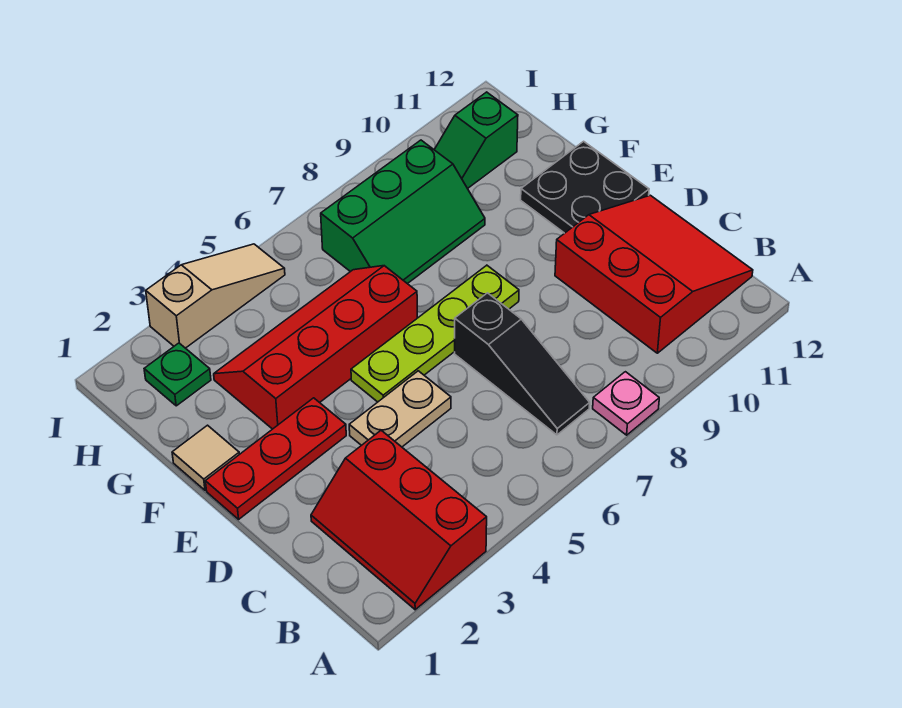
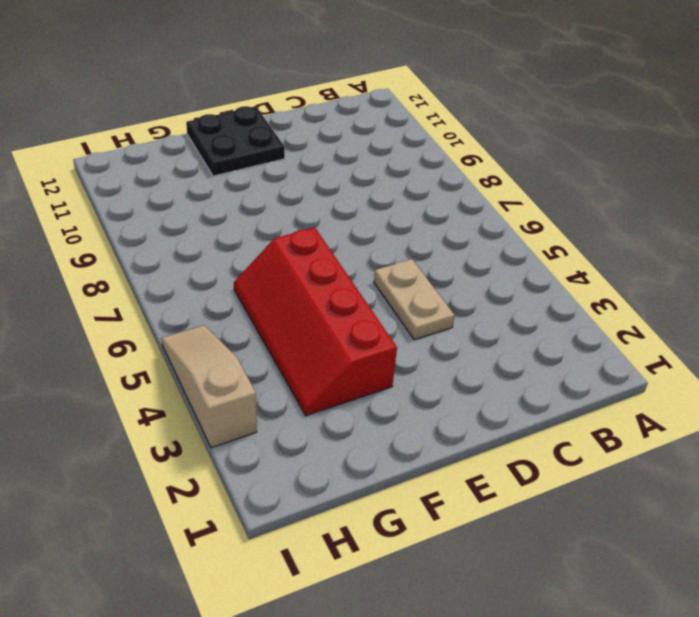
none -> red 2x3 slope [311,430,487,610]
none -> pink 1x1 plate [593,372,659,435]
none -> black 1x3 slope [455,293,590,435]

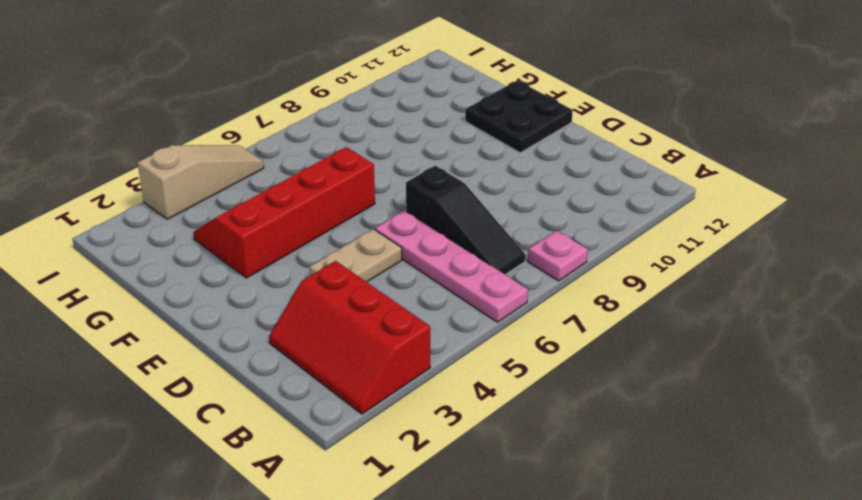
pink 1x4 plate [375,211,528,322] -> none
none -> red 3x3 slope [555,195,753,353]
none -> red 1x3 plate [205,398,346,519]
none -> lime 1x4 plate [351,265,519,402]

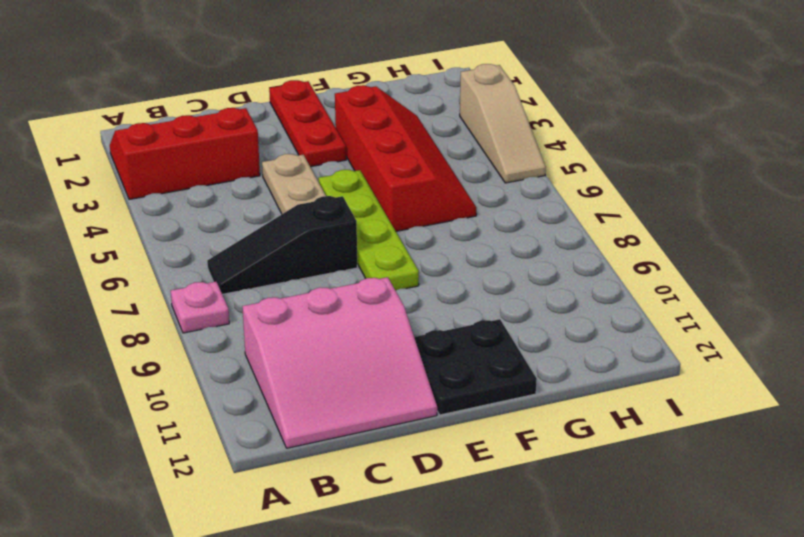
pink 3x3 slope [242,277,437,448] -> red 3x3 slope [555,195,753,353]
none -> tan 1x1 tile [172,425,239,490]
none -> green 2x3 slope [321,140,485,284]
none -> green 1x1 plate [144,343,211,406]

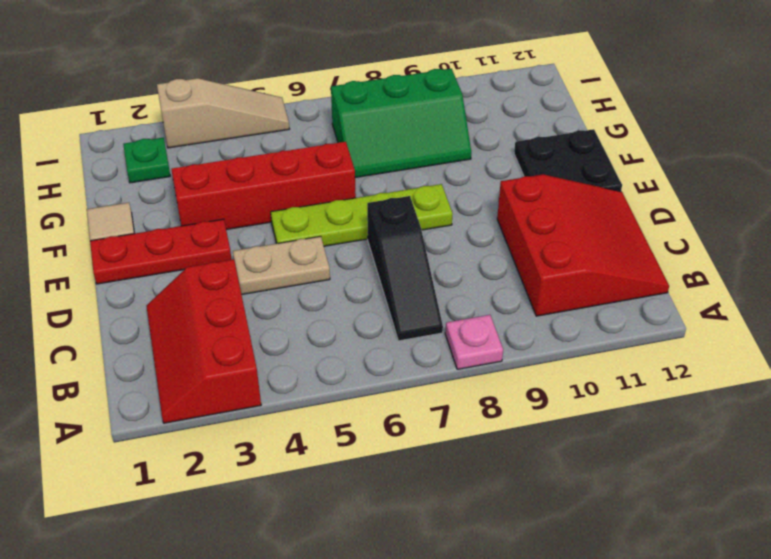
none -> green 1x2 slope [434,92,518,188]

